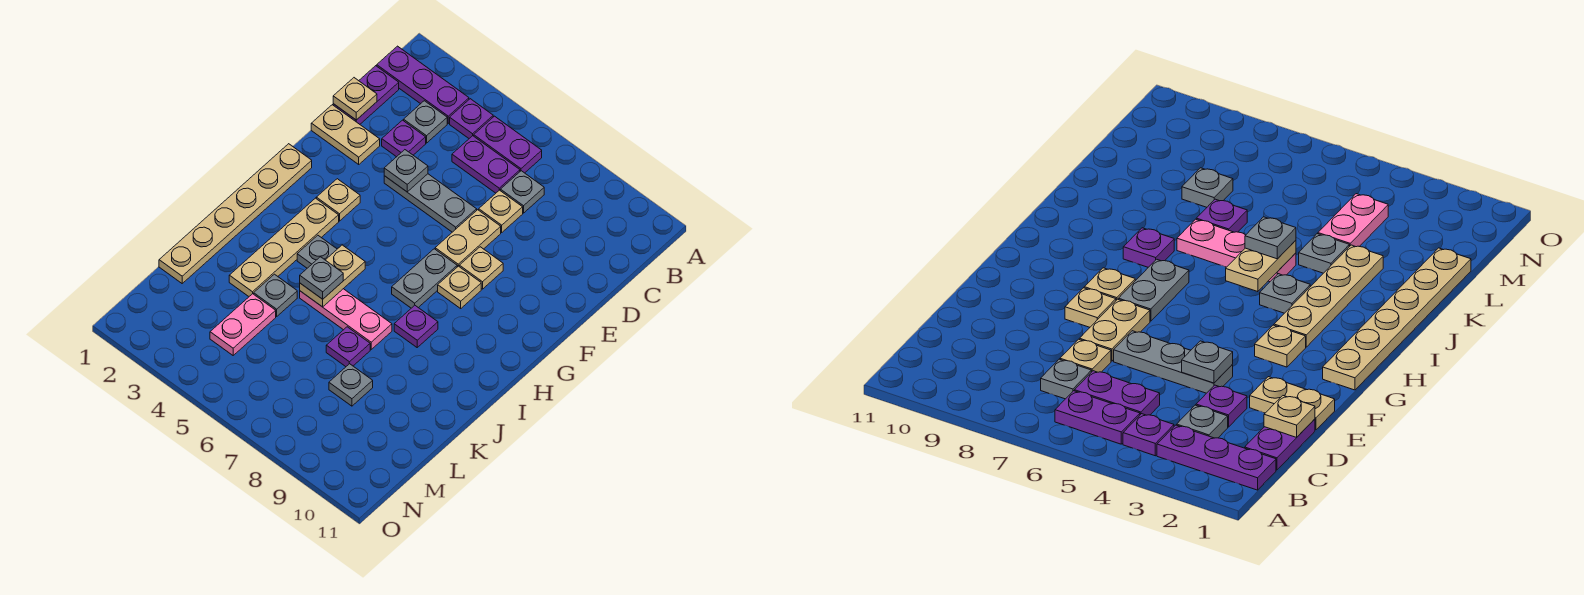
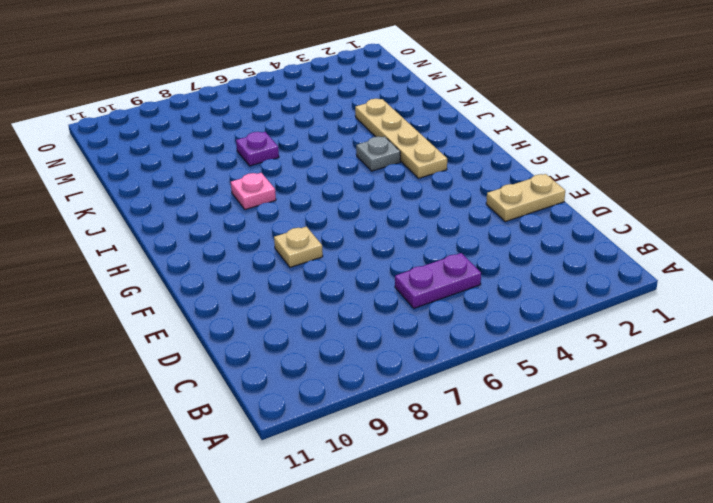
pink 1x1 plate [231,173,276,210] -> purple 1x1 plate [394,305,438,347]
none -> purple 1x3 plate [377,46,469,123]
none -> purple 1x1 plate [450,99,493,138]
none -> purple 1x2 plate [474,116,542,173]

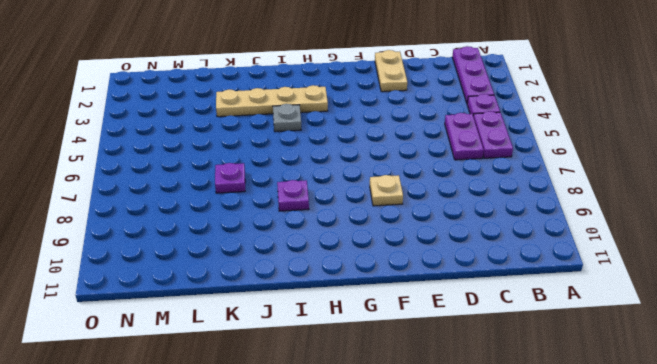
none -> purple 1x2 plate [333,66,399,124]
none -> grey 1x1 plate [404,101,447,143]
none -> grey 1x1 plate [500,171,544,213]

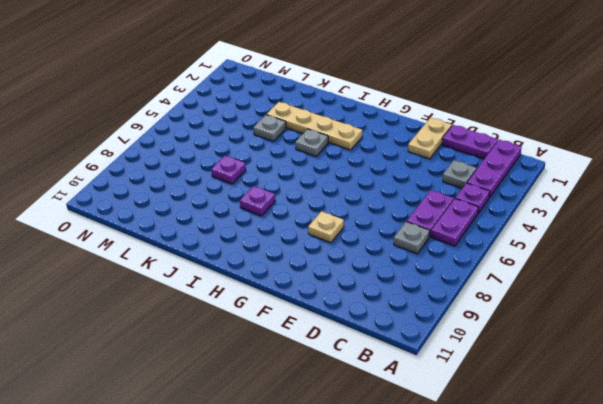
none -> purple 1x1 plate [382,120,426,157]
none -> tan 1x1 plate [479,190,523,232]
none -> grey 1x3 plate [384,174,477,232]

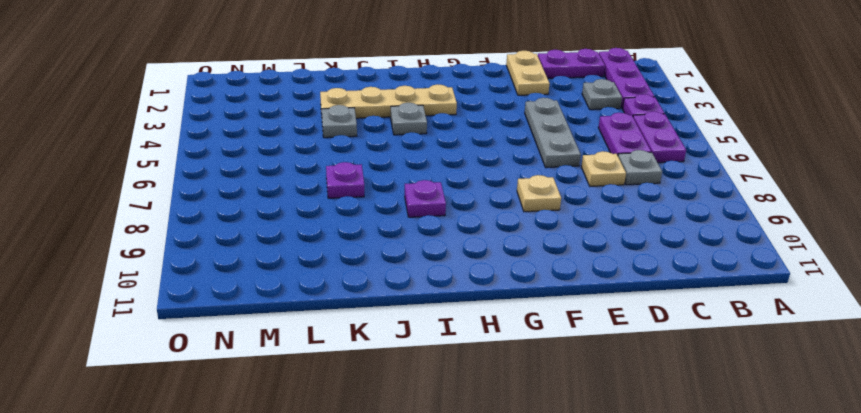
none -> purple 1x1 plate [382,120,426,157]
none -> tan 1x2 plate [435,210,501,267]
none -> tan 1x6 plate [159,144,312,283]

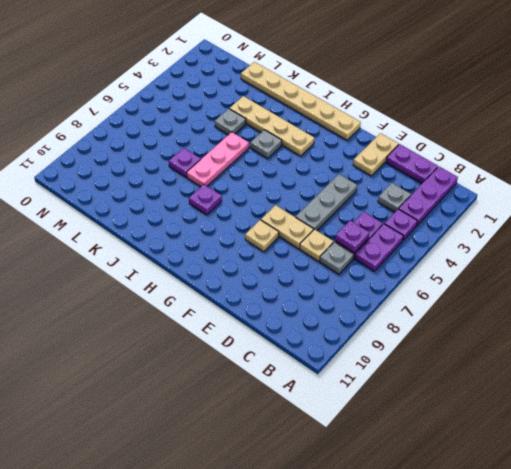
purple 1x1 plate [335,221,369,253] -> purple 1x1 plate moved to [382,120,426,157]
none -> tan 1x1 plate [316,179,360,221]
none -> grey 1x2 plate [392,249,457,308]
none -> tan 1x1 plate [438,266,481,308]

